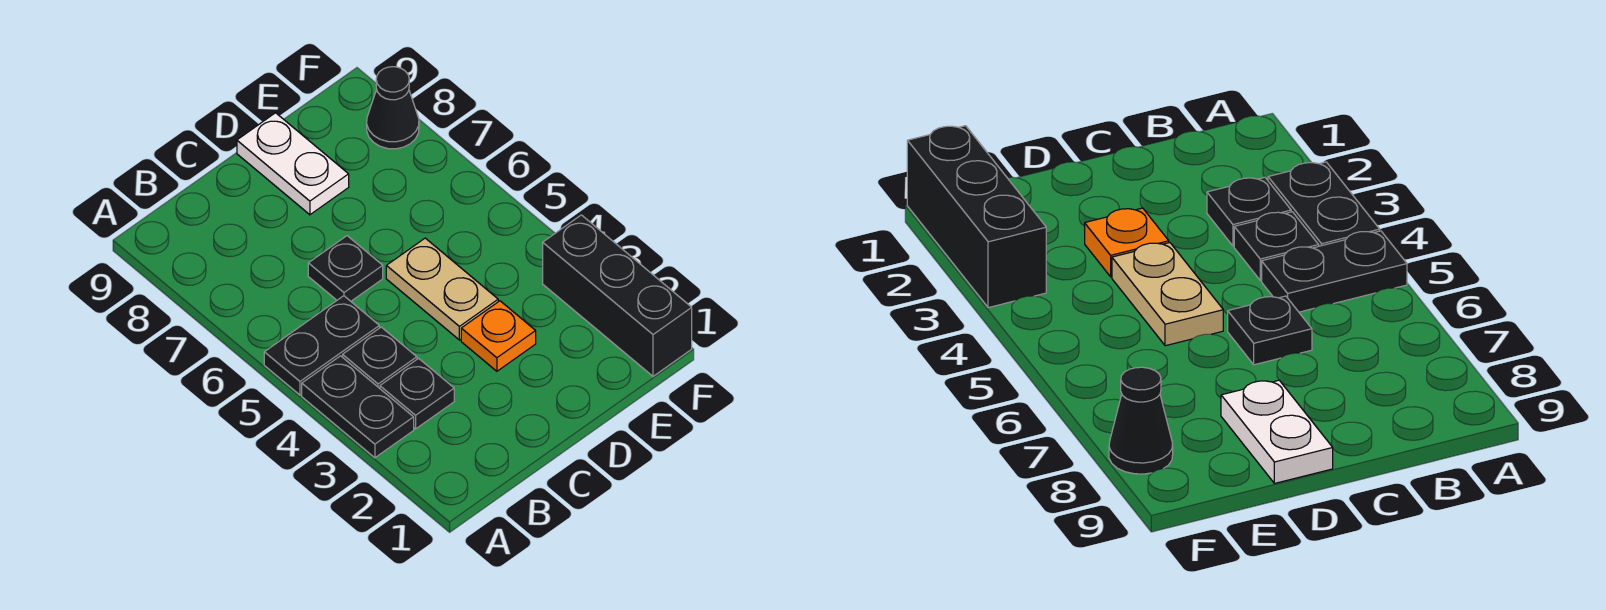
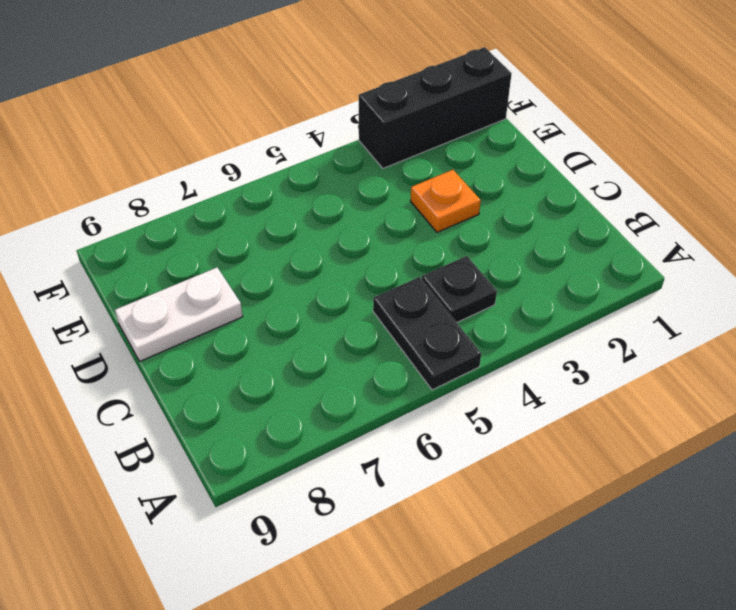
none -> black 1x2 plate [302,356,414,458]
none -> black 1x1 plate [380,358,454,429]

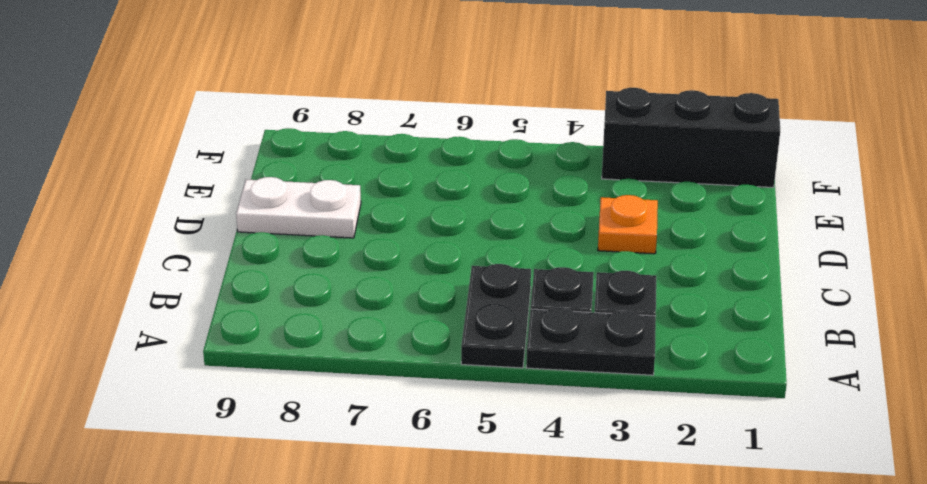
none -> black 1x1 plate [308,236,383,301]
none -> tan 1x2 plate [386,238,498,340]

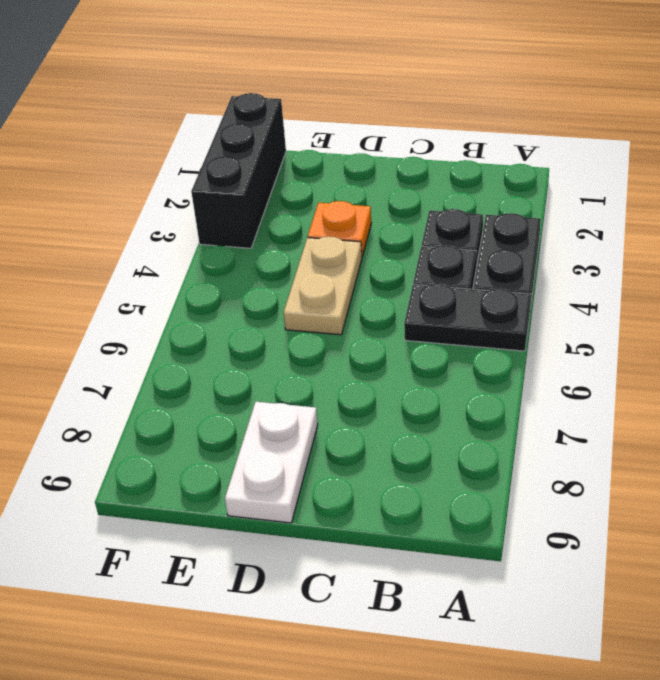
none -> black 1x1 plate [308,236,383,301]
none -> black 1x1 cone [367,67,419,149]

